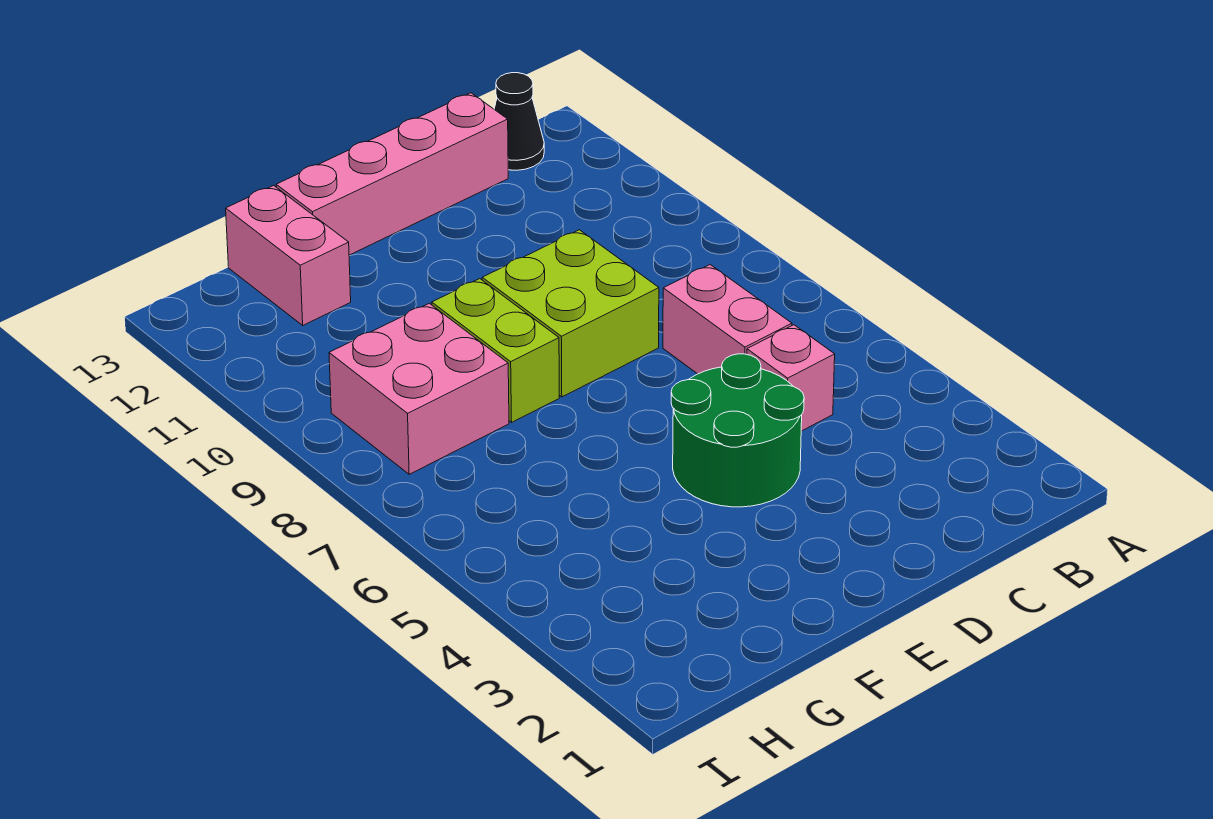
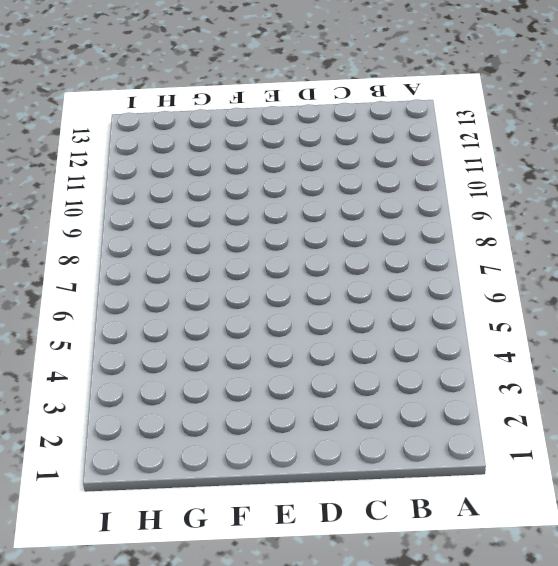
none -> black 1x1 cone [494,73,544,170]
none -> pink 1x1 brick [747,325,835,431]

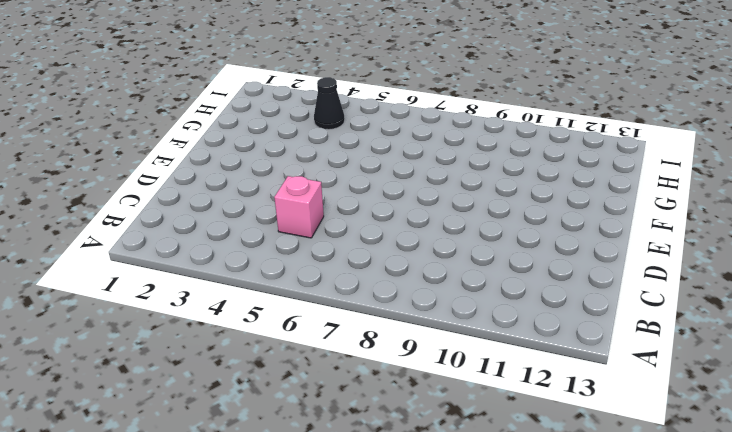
black 1x1 cone [314,77,345,130] -> black 1x1 cone moved to [494,73,544,170]
none -> pink 1x2 brick [663,265,792,374]
none -> pink 1x4 brick [276,93,508,255]

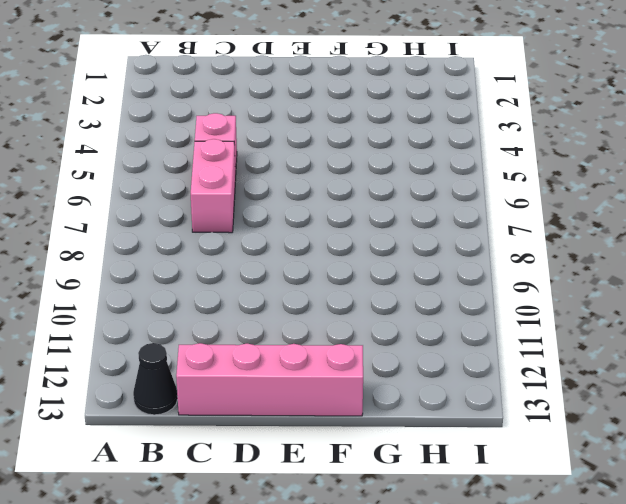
none -> green 2x2 round brick [671,354,804,507]
none -> lime 2x2 brick [482,230,659,397]

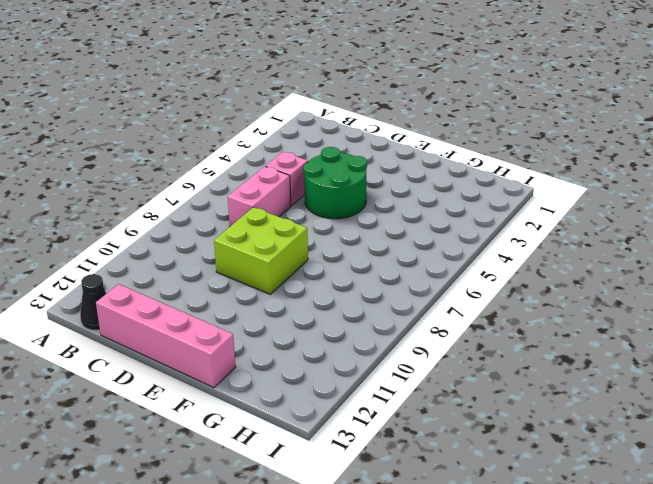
none -> lime 1x2 brick [432,279,559,422]
none -> pink 2x2 brick [329,303,509,474]

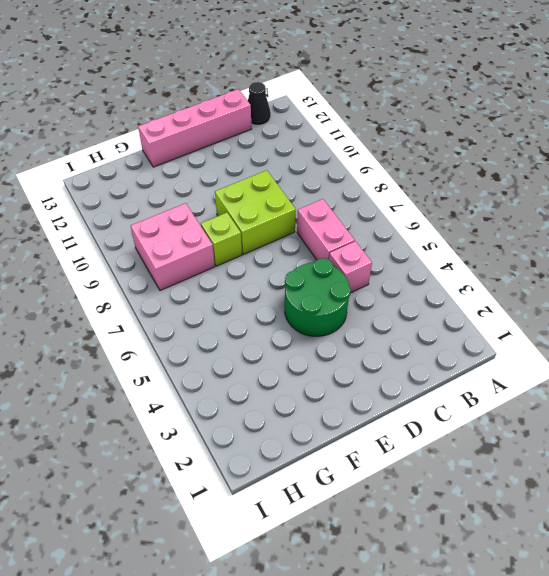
lime 1x1 brick [201,213,242,266] -> lime 1x2 brick [432,279,559,422]
none -> pink 1x2 brick [226,186,351,325]

